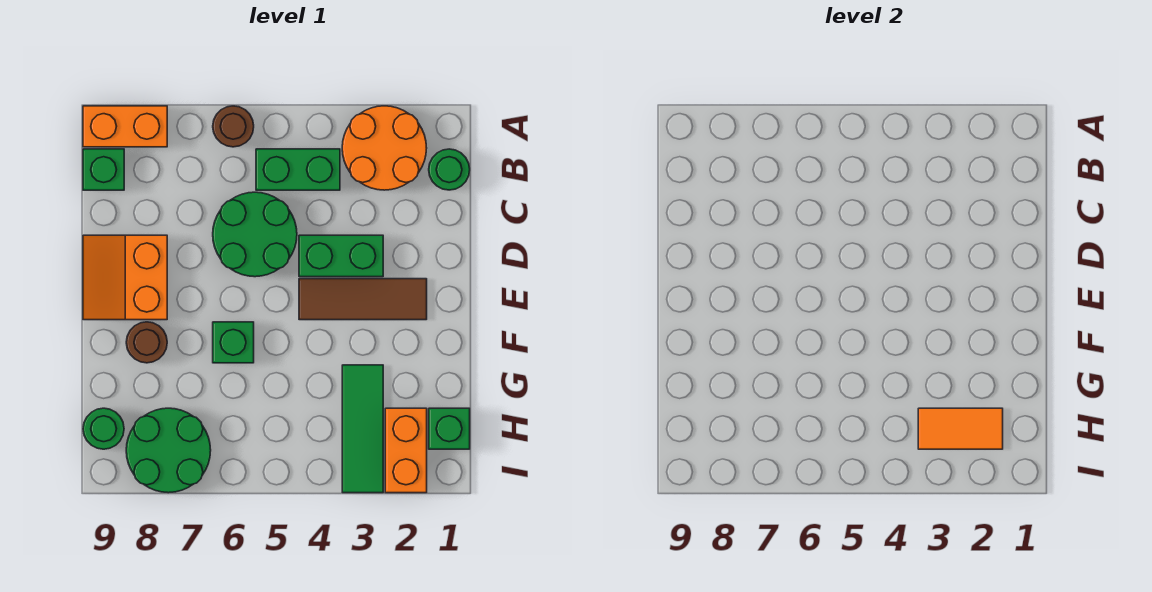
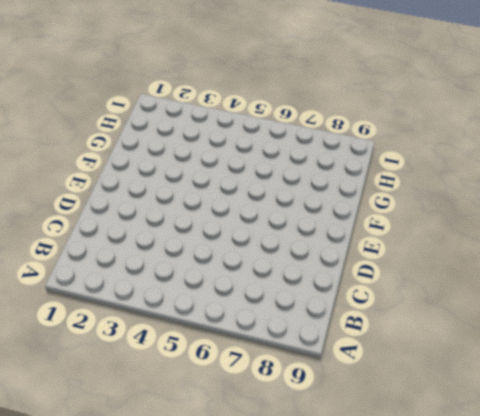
none -> orange 2x2 round brick [342,106,427,190]
none -> brown 1x1 round brick [213,106,254,147]
none -> orange 1x2 brick [83,106,167,147]

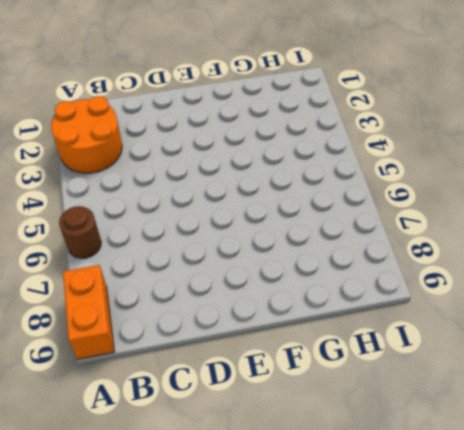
none -> green 1x1 round brick [429,149,470,190]
none -> green 1x2 brick [256,149,340,190]
none -> green 1x1 brick [83,149,124,190]

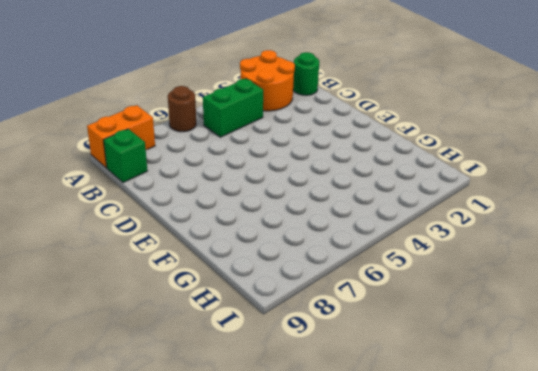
none -> green 2x2 round brick [213,192,297,277]
none -> green 1x2 brick [299,235,383,277]
none -> orange 2x2 slope [83,235,167,320]

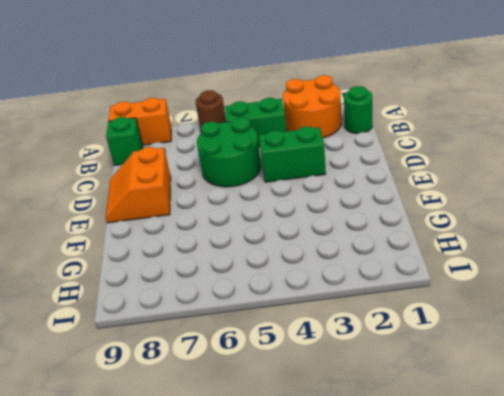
none -> brown 1x3 tile [299,279,427,320]
none -> green 1x1 brick [213,322,254,363]
none -> brown 1x1 round brick [126,322,167,363]

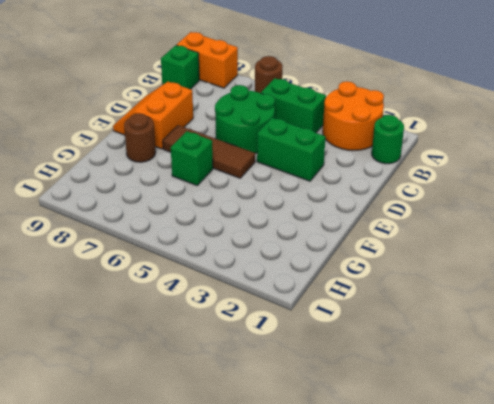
brown 1x3 tile [163,125,255,178] -> brown 1x3 tile moved to [299,279,427,320]
none -> green 1x3 tile [342,365,383,493]
none -> green 1x1 brick [429,408,470,449]
none -> orange 1x2 brick [385,408,427,493]

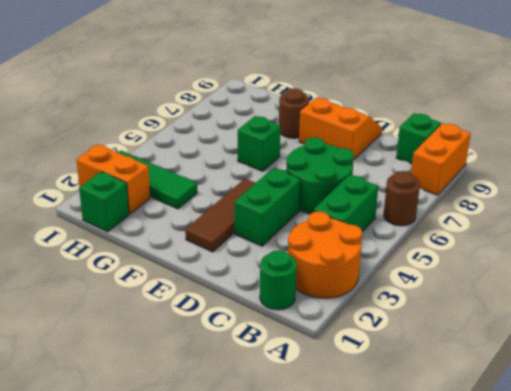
none -> green 2x2 round brick [126,408,211,493]
none -> green 1x1 round brick [83,408,124,449]
none -> orange 1x2 tile [918,408,1003,449]

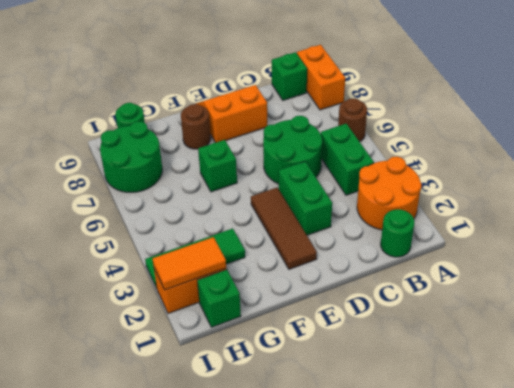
orange 1x2 tile [152,237,226,290] -> orange 1x2 tile turned to [918,408,1003,449]

